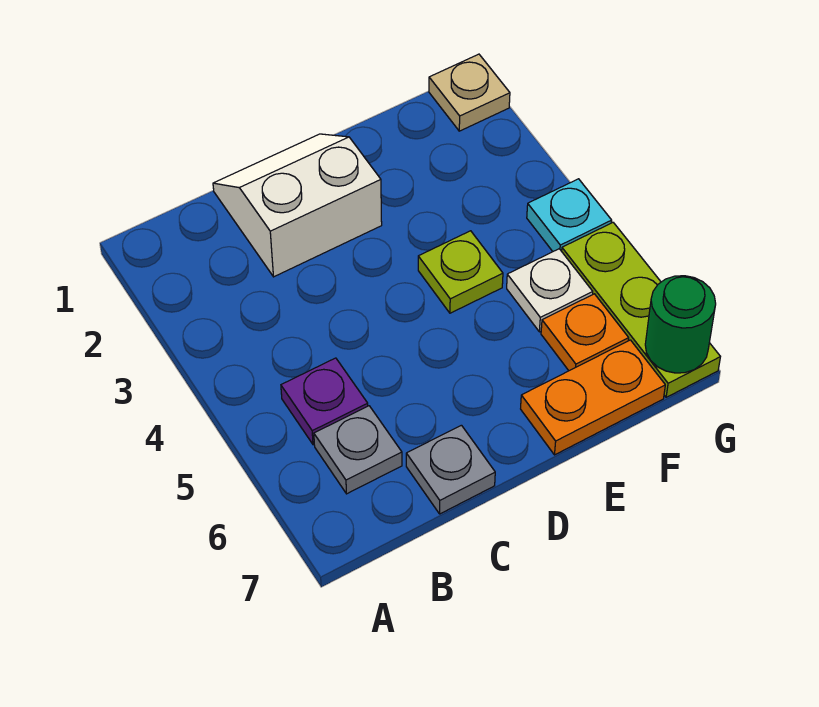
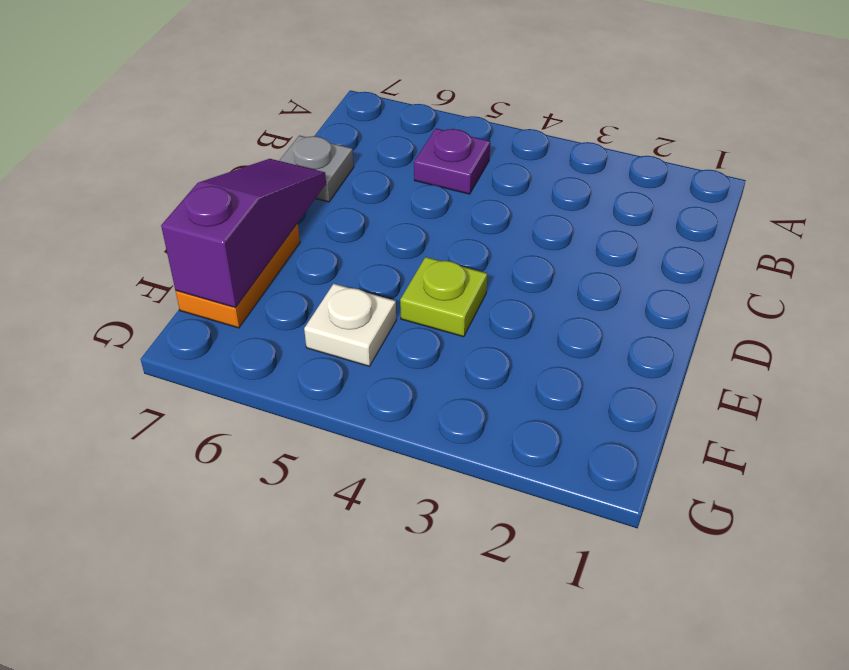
purple 1x3 slope [161,159,326,307] -> none
none -> grey 1x1 plate [314,406,402,494]
none -> white 2x2 slope [213,134,382,277]
none -> orange 1x1 plate [541,294,629,371]

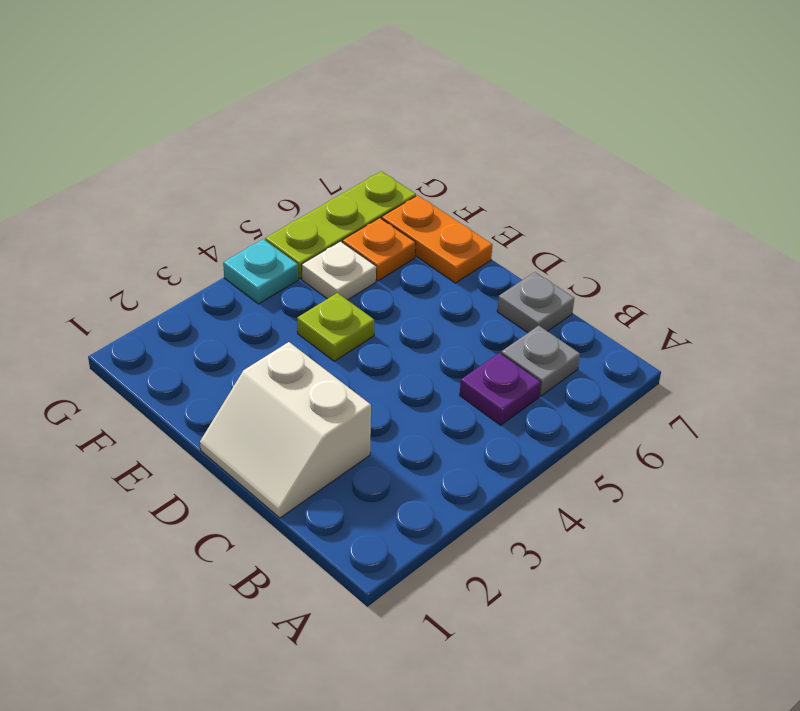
none -> tan 1x1 plate [429,54,510,131]
none -> green 1x1 round brick [645,276,716,373]

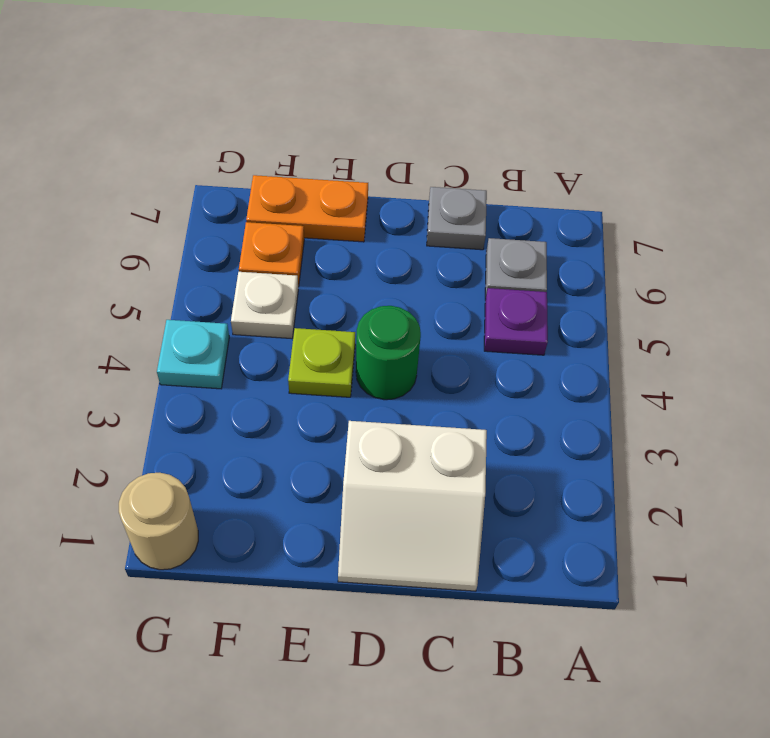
green 1x1 round brick [356,306,421,400] -> green 1x1 round brick moved to [645,276,716,373]
tan 1x1 round brick [119,473,198,570] -> tan 1x1 plate [429,54,510,131]
none -> lime 1x3 plate [562,223,720,397]

